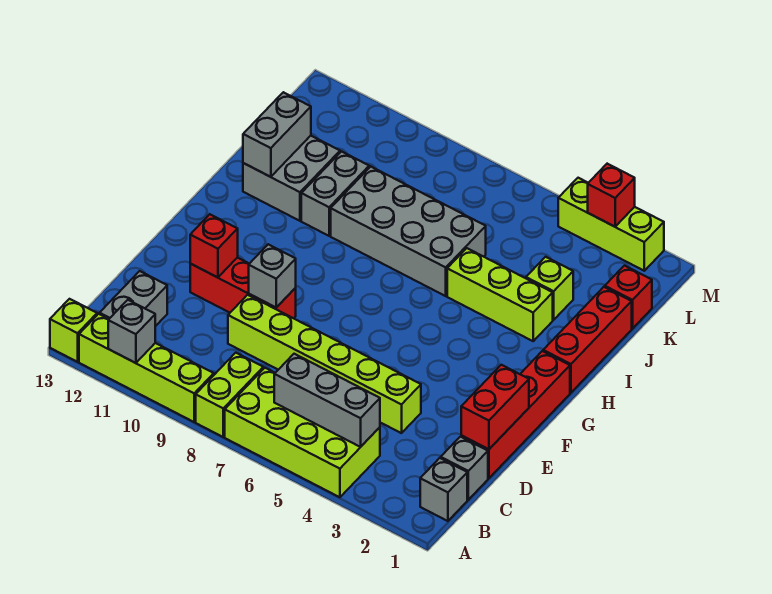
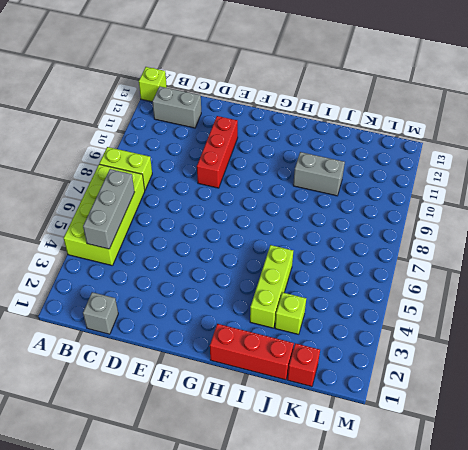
none -> lime 1x4 brick [79,314,214,422]
none -> grey 1x1 brick [420,458,467,521]
none -> red 1x4 brick [461,351,570,478]

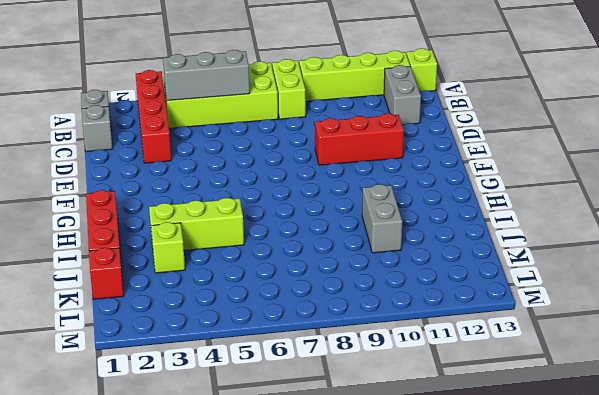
red 1x4 brick [136,70,171,163] -> red 1x4 brick moved to [461,351,570,478]
none -> lime 1x6 brick [228,295,421,433]
none -> grey 2x4 brick [331,167,486,296]
none -> grey 2x2 brick [243,136,340,221]

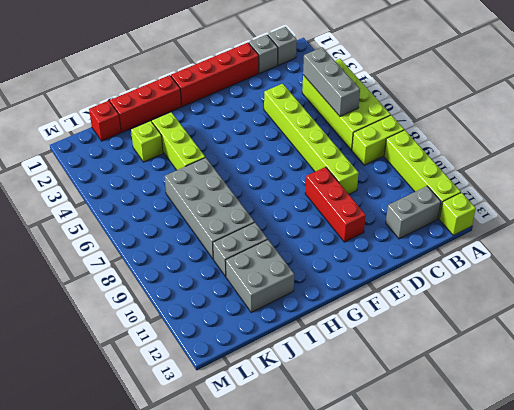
none -> lime 1x3 brick [558,178,664,271]
none -> grey 1x1 brick [108,300,155,363]
none -> red 1x2 brick [461,365,529,449]

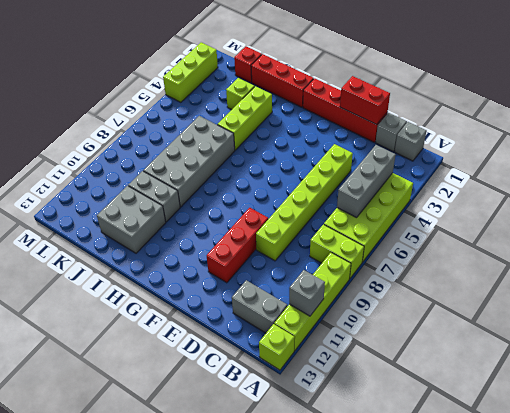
none -> grey 1x1 brick [249,244,296,307]
none -> red 1x1 brick [190,214,238,277]
none -> grey 1x2 brick [243,92,311,177]

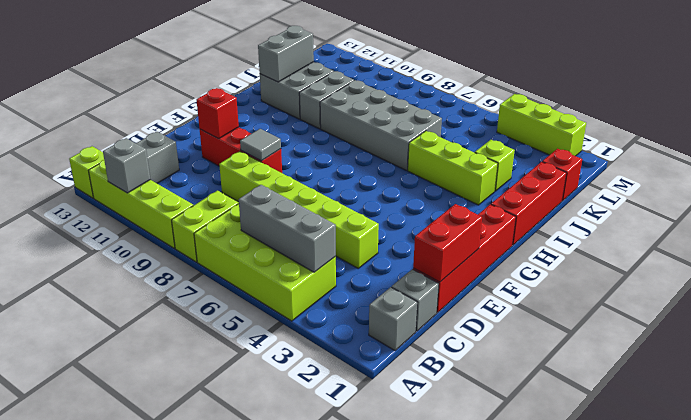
grey 1x1 tile [240,129,281,161] -> grey 1x1 brick [249,244,296,307]
none -> red 1x1 brick [588,164,635,227]

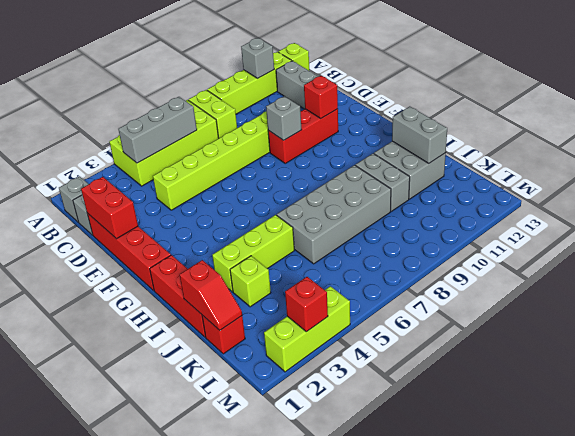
red 1x2 slope [180,260,242,330] -> none

